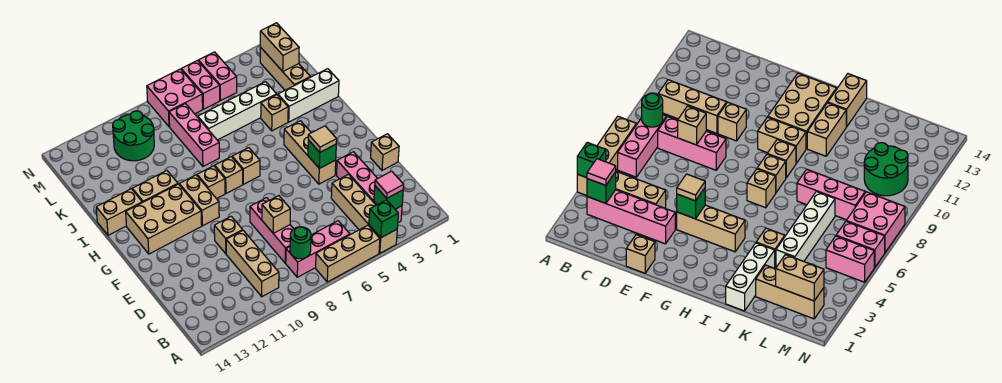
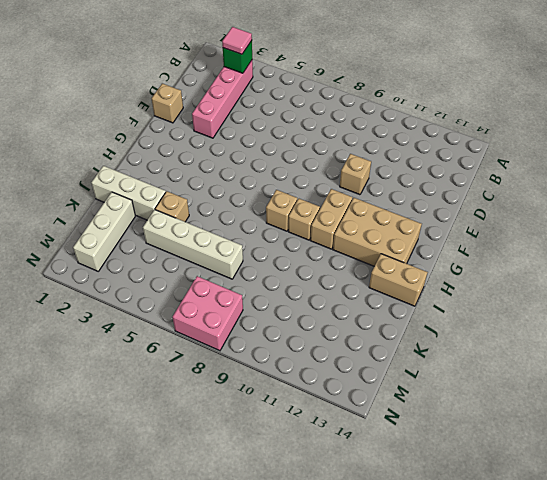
white 1x3 brick [73,192,135,271] -> tan 1x3 brick [260,47,310,90]
none -> tan 1x4 brick [331,174,397,253]
none -> tan 1x3 brick [316,225,380,282]
none -> pink 1x3 brick [286,221,350,277]
none -> tan 1x3 brick [226,231,279,297]

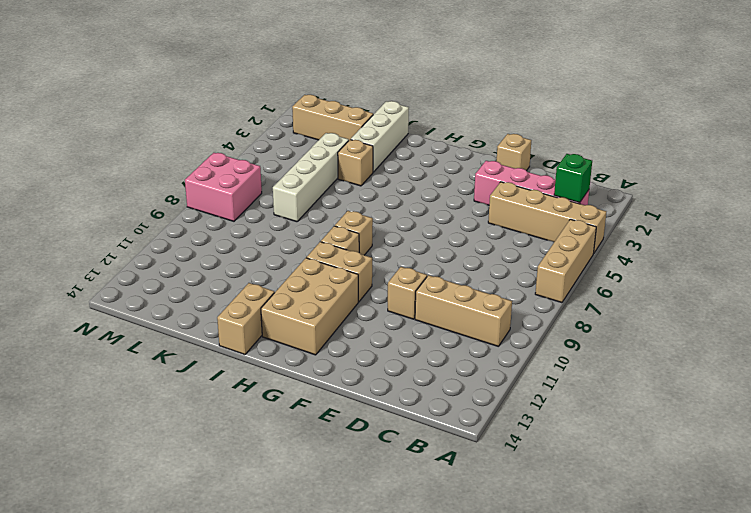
none -> pink 1x3 brick [286,221,350,277]
none -> pink 1x3 brick [250,198,293,263]
none -> tan 1x3 brick [284,121,336,184]
none -> tan 1x1 brick [232,148,260,184]

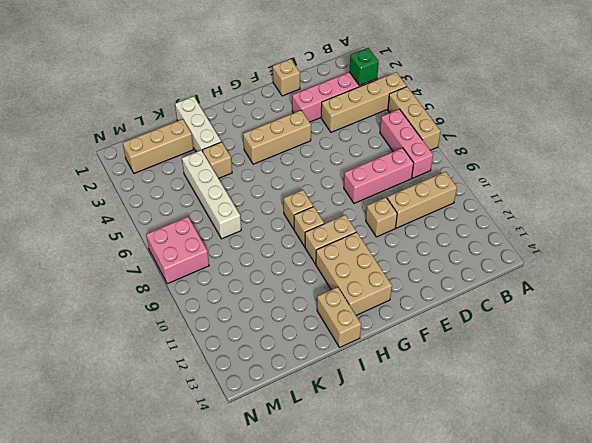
none -> tan 1x1 brick [232,148,260,184]
none -> tan 1x2 brick [132,171,178,202]
none -> pink 1x3 brick [169,104,219,166]
none -> green 2x2 round brick [113,111,154,161]

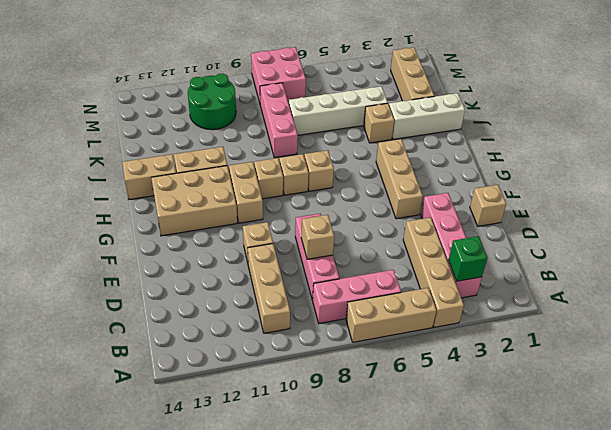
none -> pink 1x2 brick [198,52,237,100]
none -> pink 1x2 brick [181,61,220,109]
none -> green 1x1 brick [369,200,398,238]
none -> green 1x1 round brick [290,227,311,259]

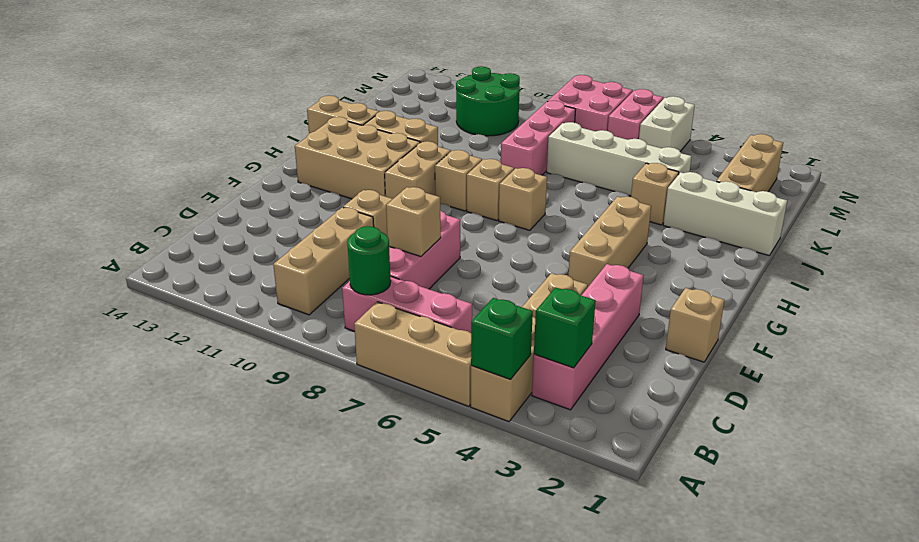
white 1x2 brick [639,96,695,151] -> pink 1x2 brick [198,52,237,100]
none -> green 1x1 brick [308,140,336,168]
none -> tan 1x2 brick [260,23,299,71]
none -> pink 1x1 tile [375,171,404,198]
none -> tan 1x1 tile [308,126,337,152]

